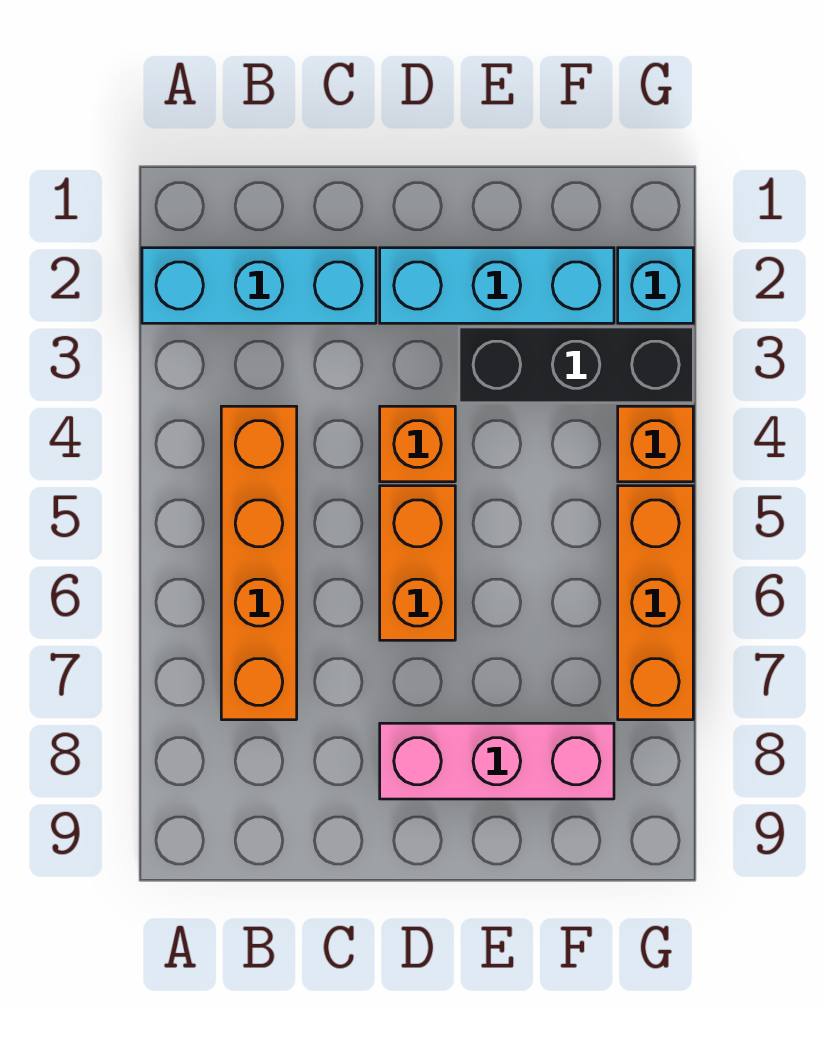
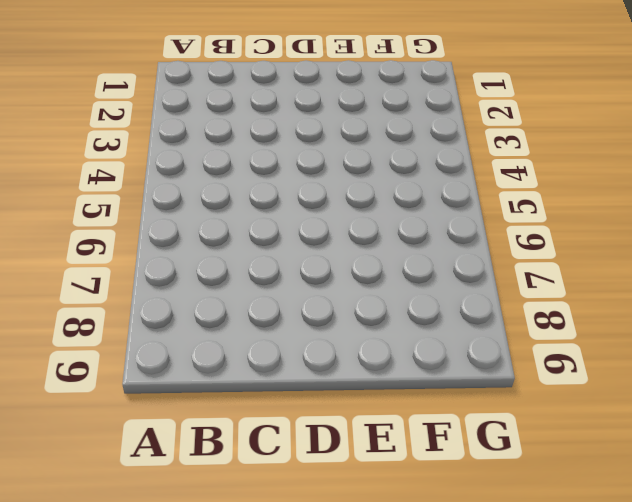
none -> cyan 1x3 brick [142,248,376,323]
none -> orange 1x4 brick [221,406,297,720]

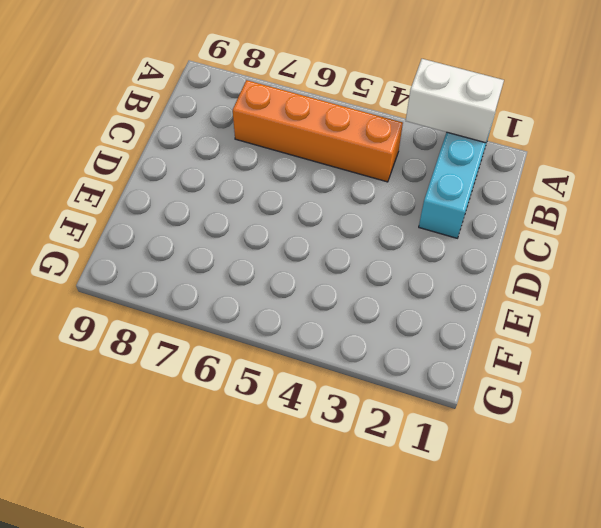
white 1x2 brick [406,59,504,143] -> none
none -> cyan 1x3 brick [380,248,614,323]
none -> orange 1x1 brick [380,406,455,482]

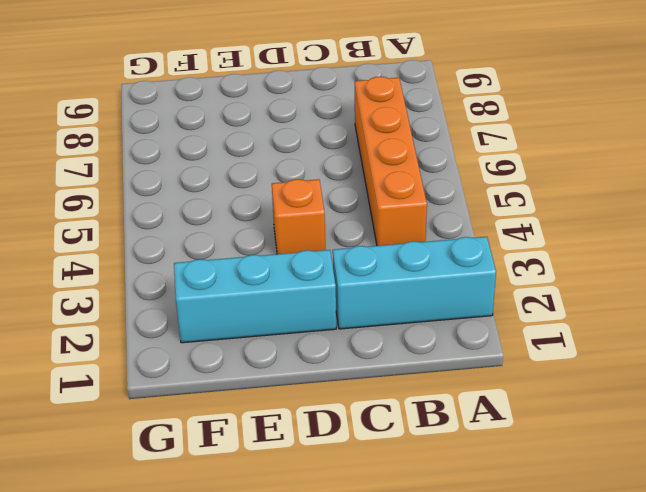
none -> orange 1x2 brick [380,486,455,640]
none -> pink 1x3 brick [380,723,614,799]

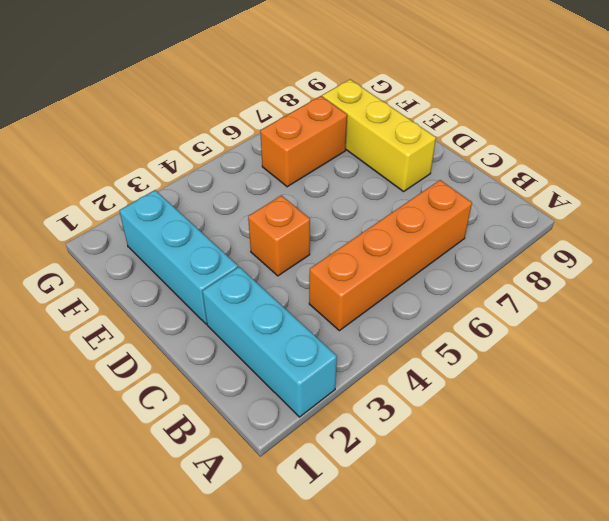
yellow 1x3 brick [322,80,436,192] -> pink 1x3 brick [380,723,614,799]
orange 1x2 brick [260,96,347,187] -> orange 1x2 brick moved to [380,486,455,640]
none -> black 1x3 brick [459,327,693,403]
none -> cyan 1x1 brick [618,248,693,323]

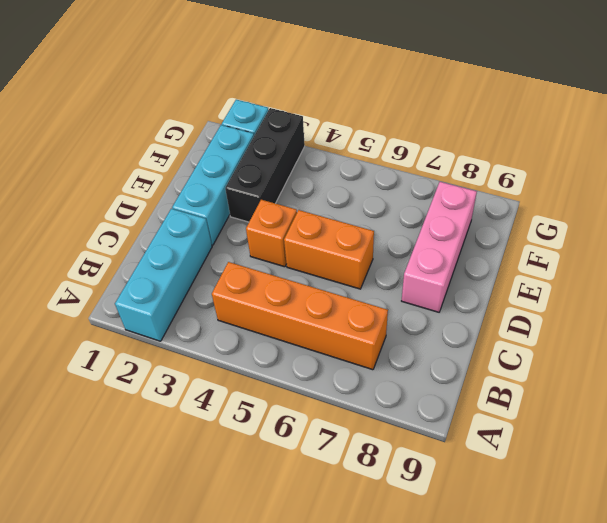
none -> orange 1x1 brick [618,406,693,482]
none -> orange 1x3 brick [618,486,693,720]

